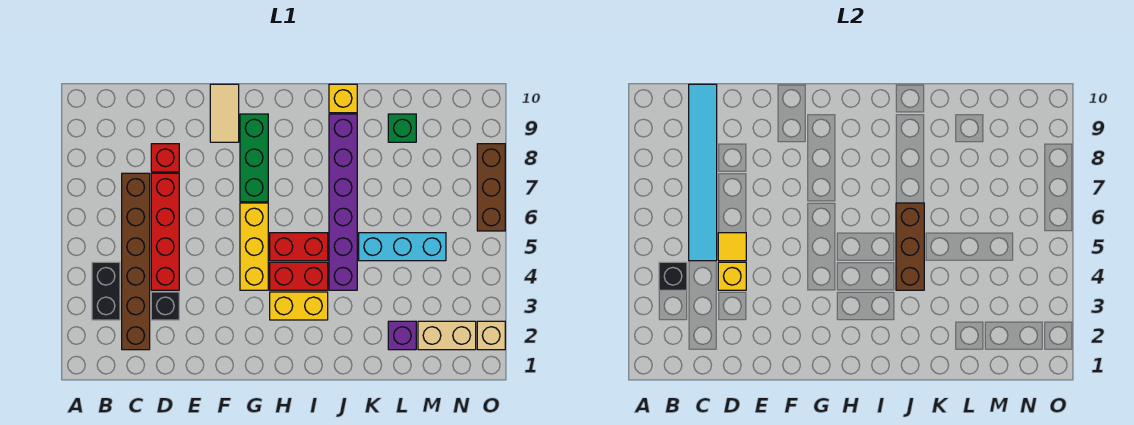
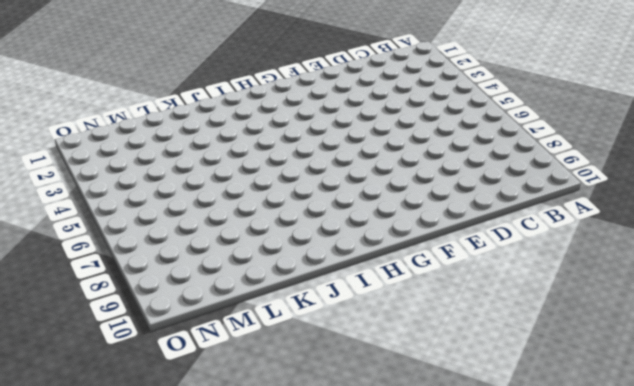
none -> black 1x2 brick [92,262,120,320]
none -> brown 1x6 brick [122,173,150,350]
none -> black 1x1 brick [151,292,179,320]

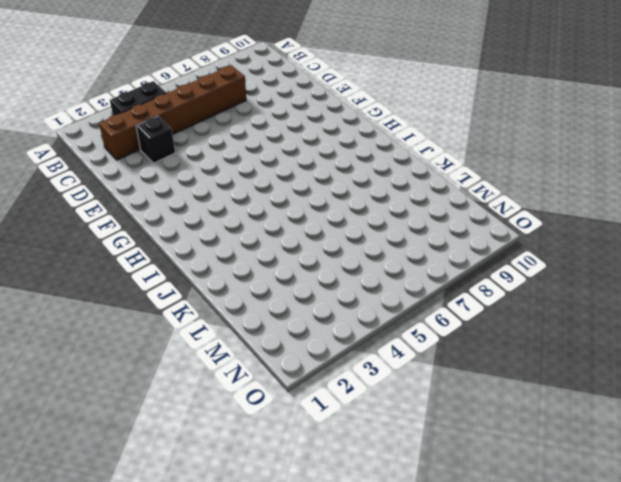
none -> red 1x4 brick [151,173,179,290]
none -> red 1x1 brick [151,144,179,172]
none -> tan 1x2 tile [210,84,239,142]

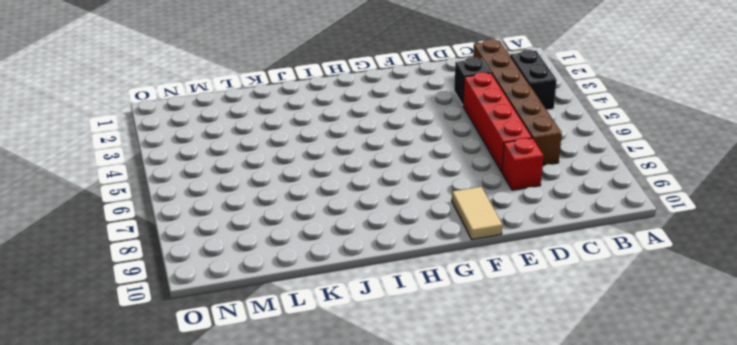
none -> yellow 1x3 brick [240,203,268,290]
none -> green 1x3 brick [240,114,268,202]
none -> yellow 1x2 brick [270,292,328,320]

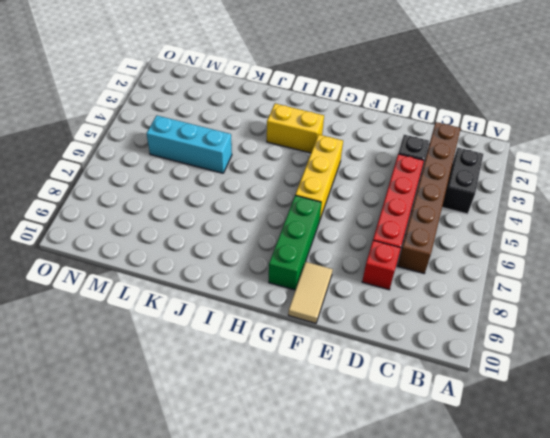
none -> red 1x2 brick [270,262,328,290]
none -> red 1x2 brick [270,233,328,261]
none -> purple 1x6 brick [329,114,357,290]

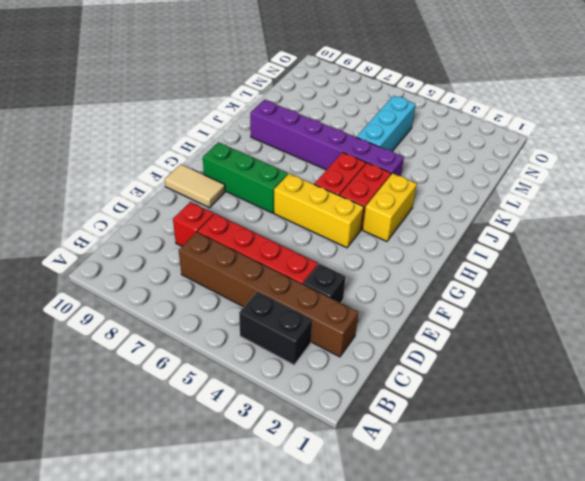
none -> yellow 1x1 brick [329,84,357,113]
none -> purple 1x1 brick [388,321,416,350]
none -> green 1x1 brick [388,114,416,142]

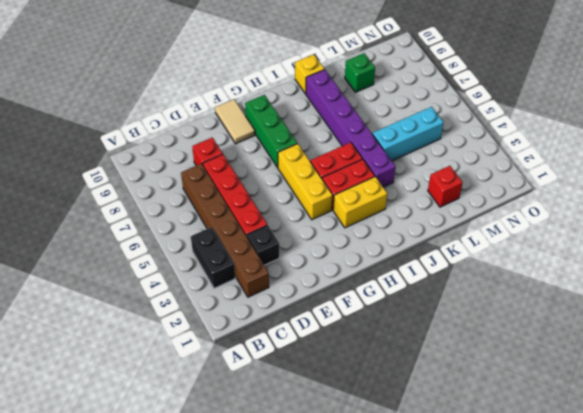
red 1x1 brick [428,166,463,207] -> purple 1x1 brick [388,321,416,350]
none -> tan 1x2 brick [418,321,476,350]
none -> tan 1x1 brick [477,321,505,350]
none -> brown 1x3 brick [477,144,505,231]

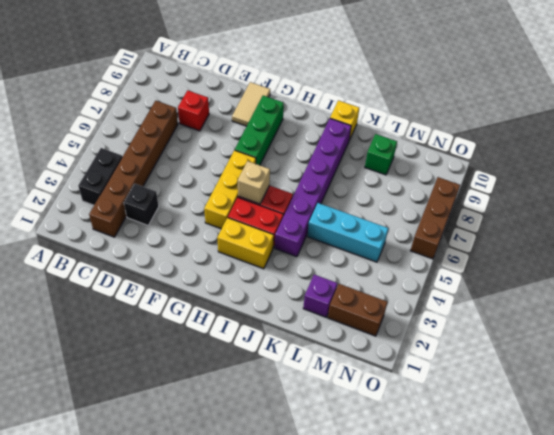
tan 1x1 brick [238,161,270,204] -> tan 1x1 brick moved to [477,321,505,350]
brown 1x2 brick [328,284,387,336] -> tan 1x2 brick [418,321,476,350]
none -> red 1x4 brick [151,173,179,290]
none -> black 1x1 brick [659,262,687,290]
none -> cyan 1x6 tile [689,84,717,261]

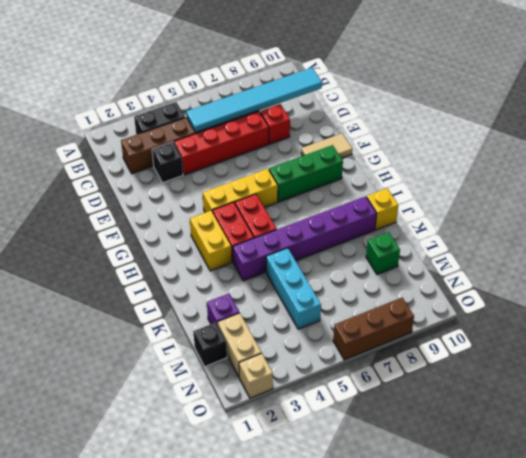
black 1x1 brick [193,323,227,367] -> black 1x1 brick moved to [659,262,687,290]
none -> yellow 1x1 brick [718,262,746,290]
none -> yellow 1x1 tile [718,233,746,261]
none -> brown 1x3 brick [896,203,924,290]

